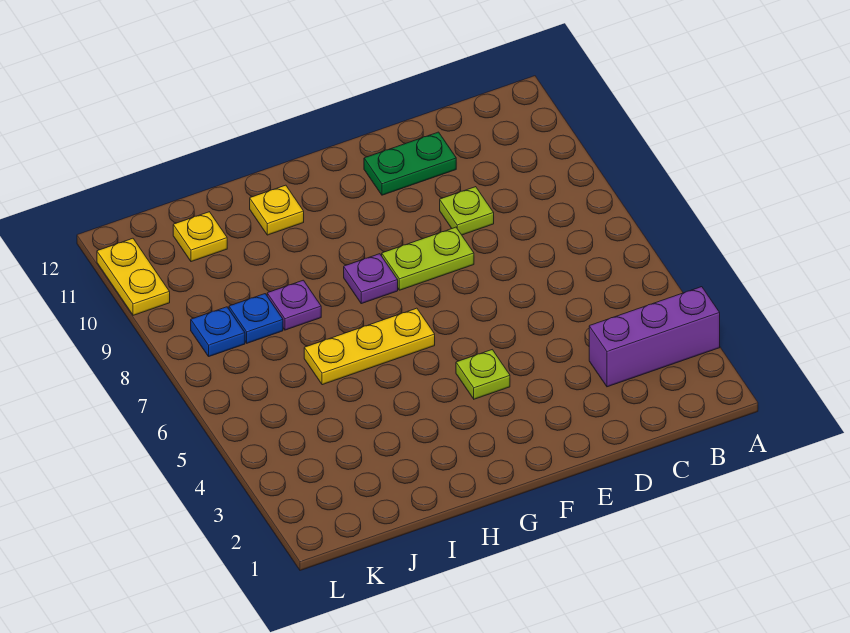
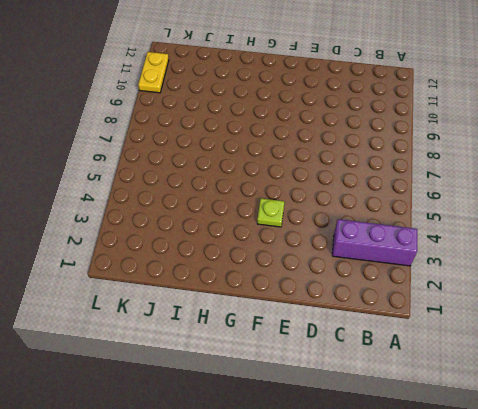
none -> lime 1x1 plate [440,187,494,235]
none -> green 1x2 plate [364,132,456,195]
none -> lime 1x2 plate [382,227,474,290]

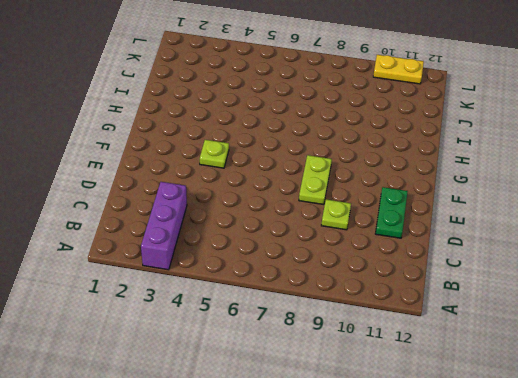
none -> yellow 1x3 plate [304,308,435,385]
none -> purple 1x1 plate [344,254,398,304]
none -> yellow 1x1 plate [250,185,304,235]

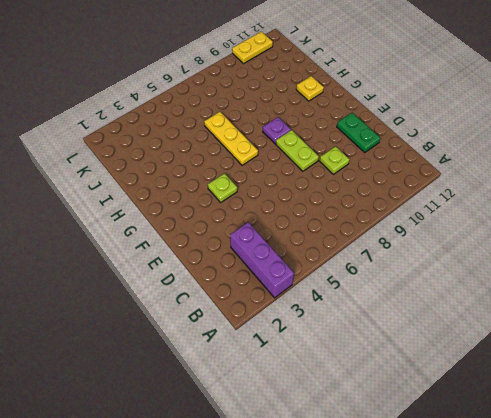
none -> purple 1x1 plate [267,280,321,330]
none -> blue 1x1 plate [229,294,283,343]
none -> yellow 1x1 plate [173,212,227,262]

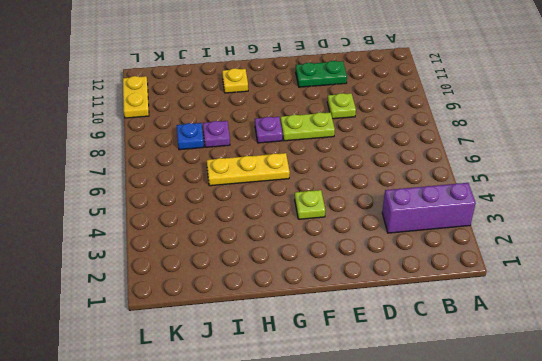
none -> yellow 1x1 plate [173,212,227,262]
none -> blue 1x1 plate [191,307,245,356]

